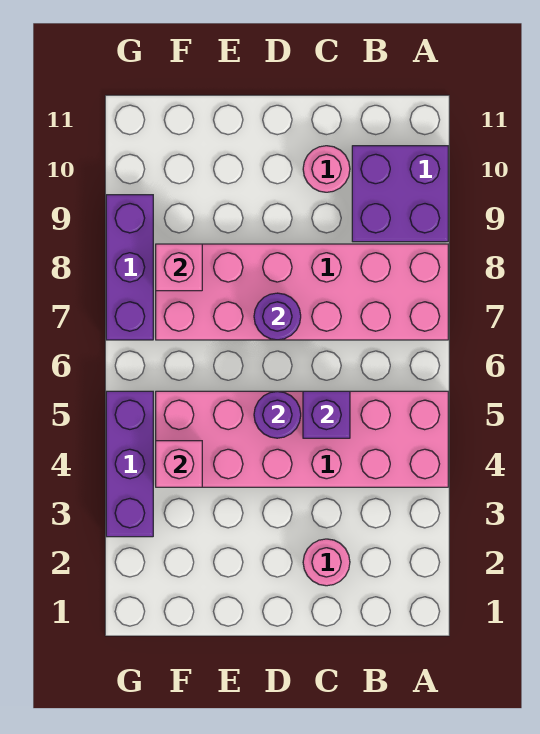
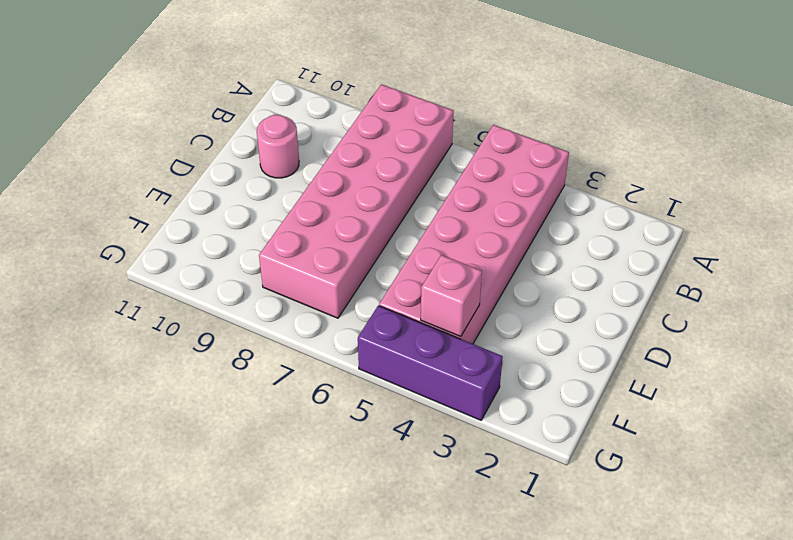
none -> purple 2x2 brick [352,146,448,242]
none -> pink 1x1 round brick [303,539,350,586]
none -> purple 1x3 brick [106,195,153,340]

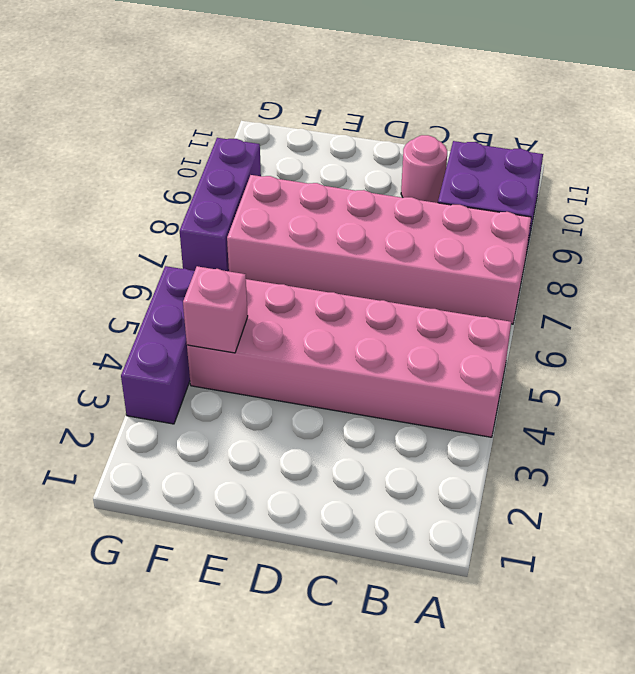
none -> pink 1x1 round brick [303,539,350,586]
none -> purple 1x1 brick [303,391,350,438]
none -> purple 1x1 round brick [254,391,301,438]

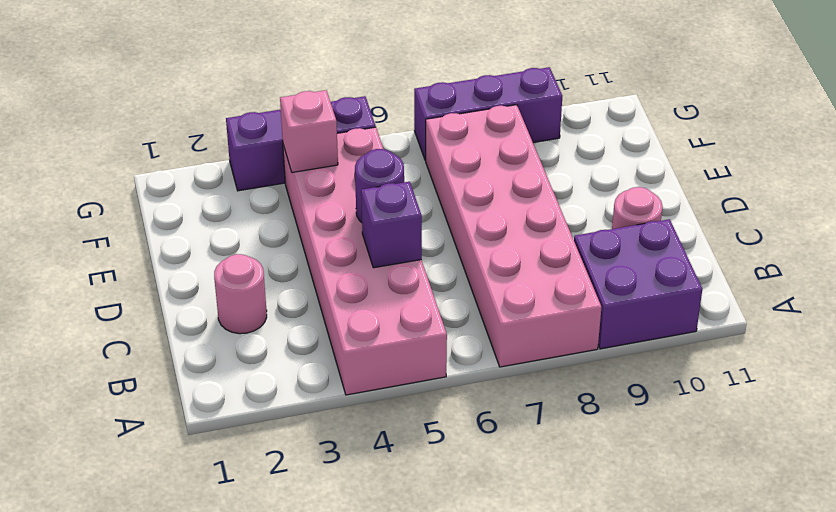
none -> purple 1x1 round brick [254,293,301,340]
none -> pink 1x1 brick [156,244,202,291]

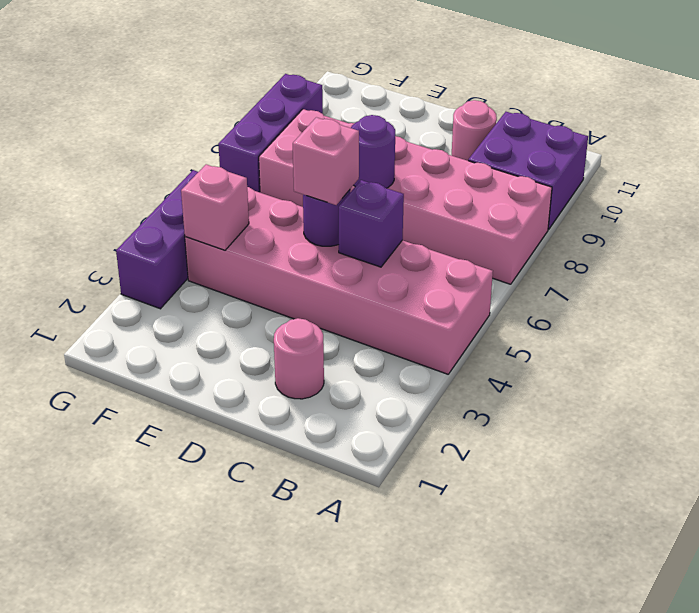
pink 1x1 brick [293,117,359,205] -> pink 1x1 brick moved to [156,244,202,291]

